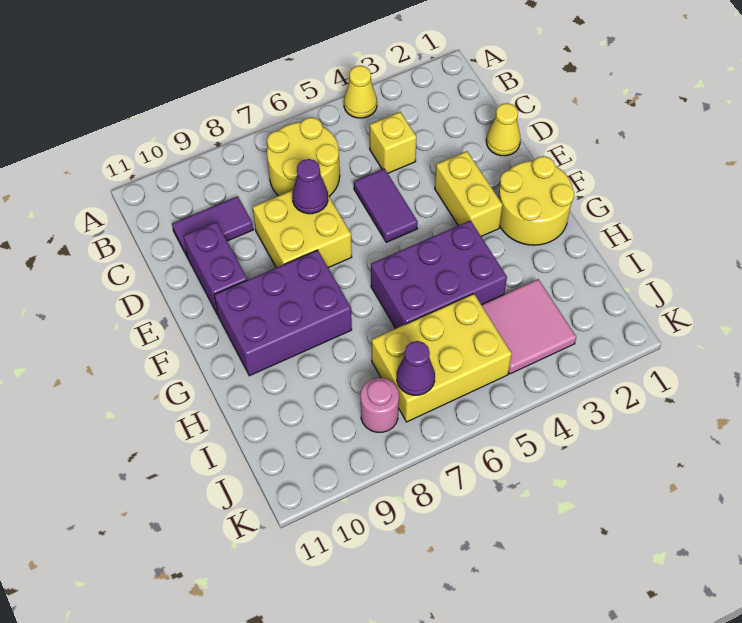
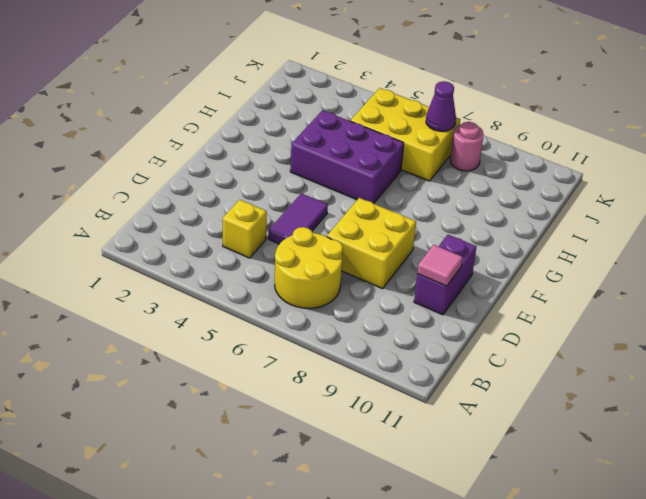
pink 1x1 tile [417,245,463,286] -> none
none -> yellow 1x1 cone [344,66,377,118]
none -> purple 1x2 tile [172,196,253,258]
none -> yellow 1x1 cone [486,103,520,156]

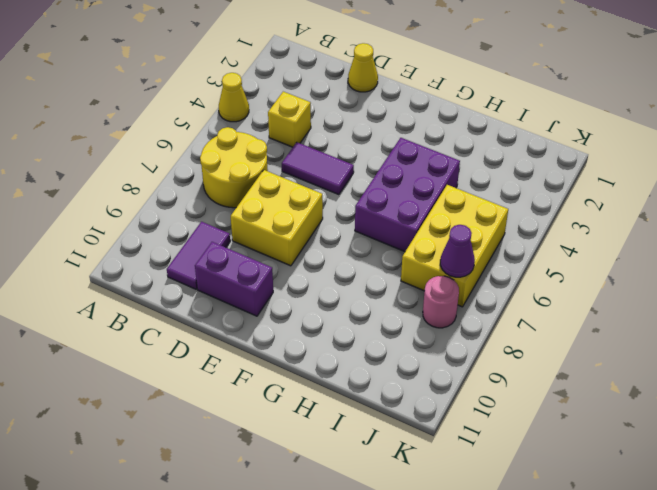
none -> yellow 1x2 brick [435,151,503,236]
none -> yellow 2x2 round brick [499,156,574,245]
none -> purple 2x3 brick [214,250,352,376]

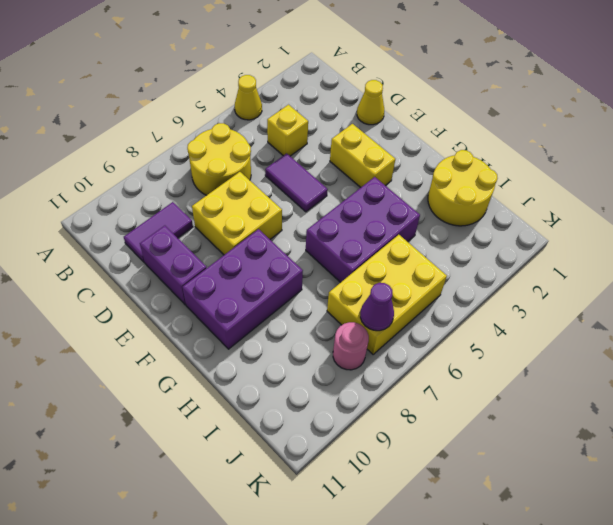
yellow 2x2 round brick [428,150,498,226] -> yellow 2x2 round brick moved to [499,156,574,245]
none -> pink 2x2 tile [482,279,576,374]
none -> purple 1x1 cone [292,159,328,214]

